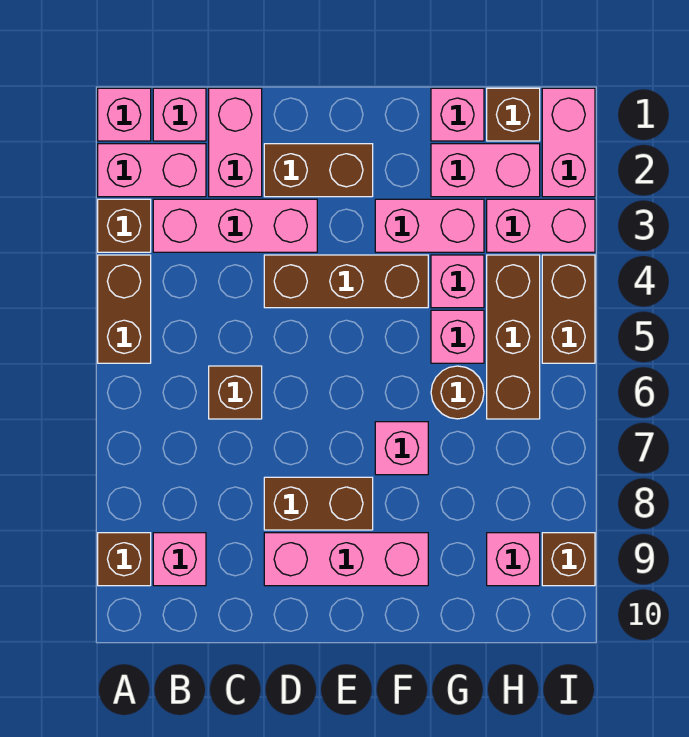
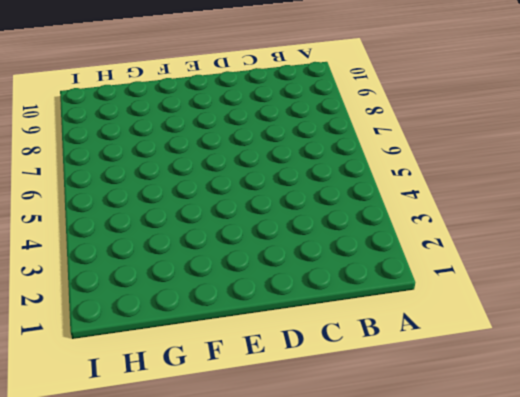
none -> pink 1x1 brick [98,88,151,141]
none -> pink 1x2 brick [98,144,206,197]
none -> brown 1x1 brick [98,199,151,252]

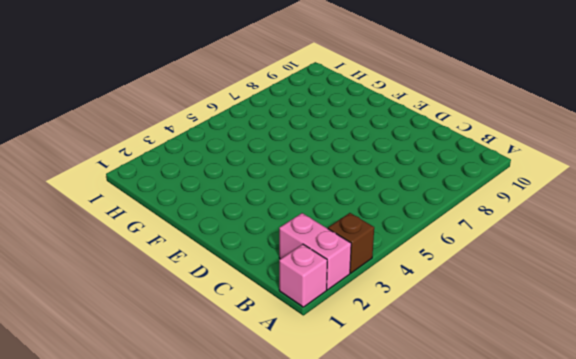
none -> brown 1x2 brick [98,255,151,363]
none -> brown 1x1 brick [98,533,151,586]
none -> pink 1x1 brick [153,88,206,141]

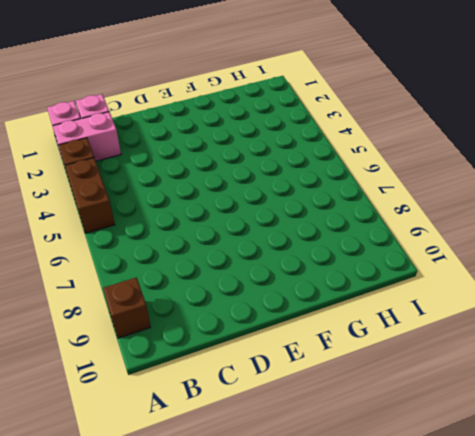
none -> pink 1x3 brick [153,199,317,252]
none -> pink 1x1 brick [153,533,206,586]
none -> pink 1x2 brick [209,88,262,197]

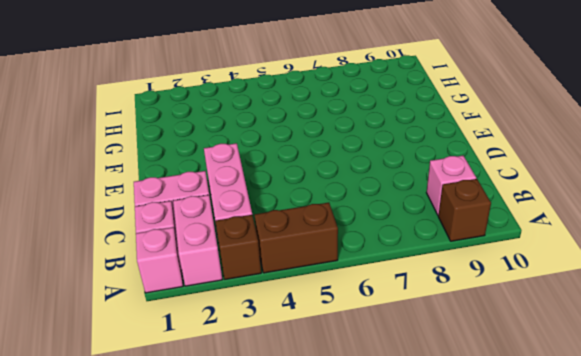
none -> brown 1x1 brick [209,366,262,419]
none -> brown 1x2 brick [264,144,373,197]
none -> brown 1x3 brick [264,255,428,308]

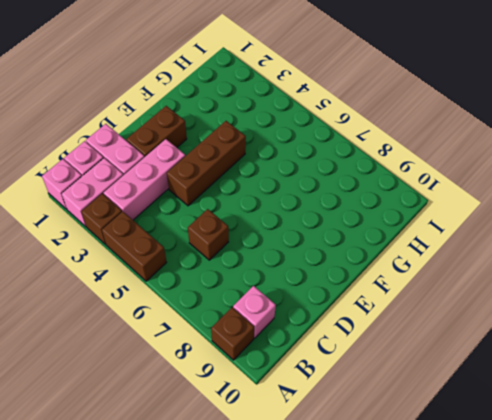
none -> brown 1x2 brick [264,477,373,530]
none -> pink 1x3 brick [264,533,428,586]
none -> pink 1x2 brick [375,199,484,252]

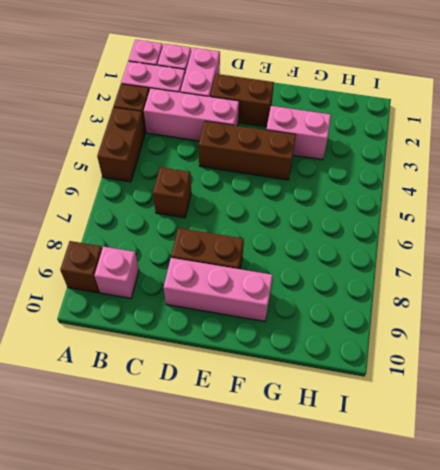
none -> pink 1x1 brick [375,422,428,475]
none -> pink 1x1 brick [431,88,484,141]
none -> pink 1x2 brick [431,144,540,197]

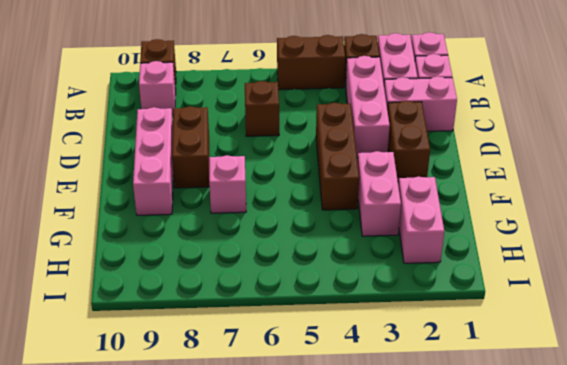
none -> pink 1x1 brick [431,88,484,141]
none -> pink 1x1 brick [431,255,484,308]
none -> pink 1x1 brick [431,310,484,363]

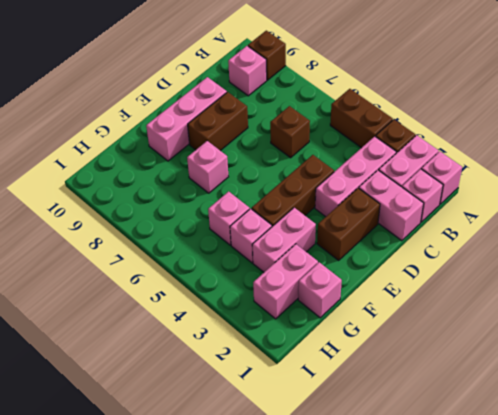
none -> brown 1x1 round brick [431,366,484,419]
none -> brown 1x1 brick [487,88,540,141]
none -> pink 1x2 brick [487,199,595,252]

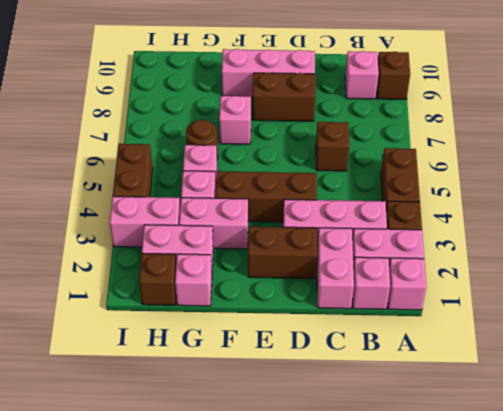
none -> brown 1x3 brick [487,255,540,419]
none -> pink 1x1 brick [487,533,540,586]
none -> pink 1x2 brick [542,88,595,197]

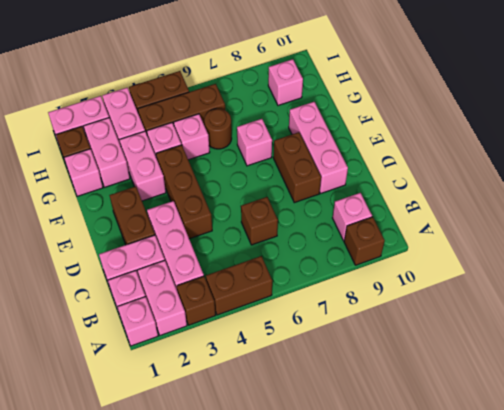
none -> brown 1x1 brick [542,533,595,586]

